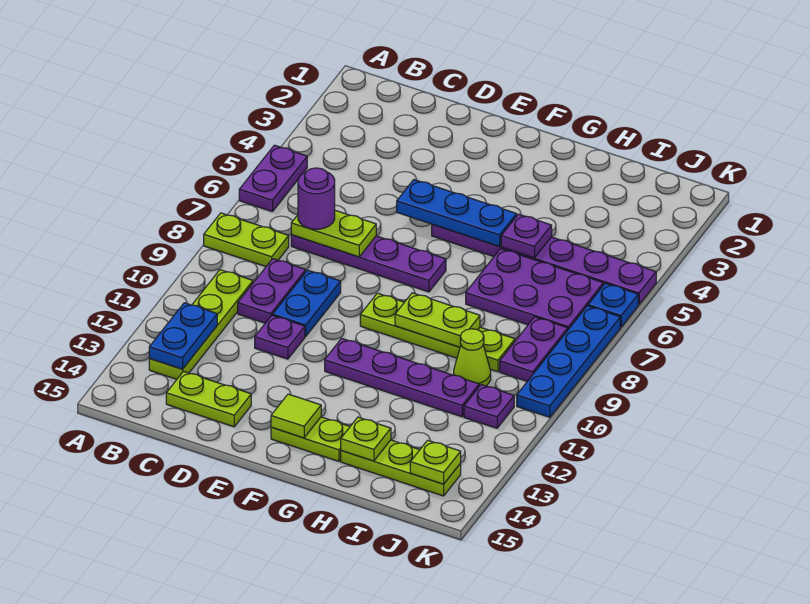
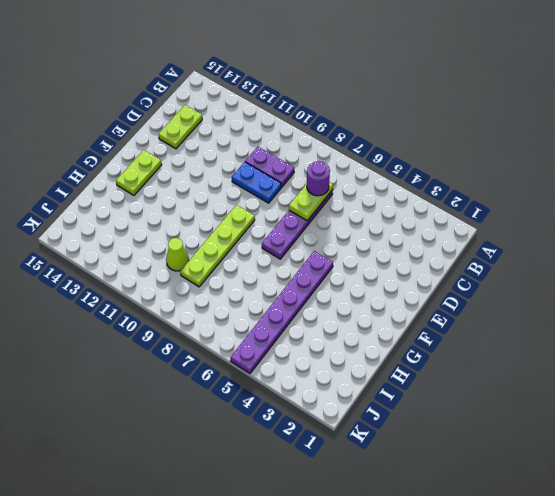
none -> purple 1x2 plate [239,145,307,212]
none -> lime 1x2 plate [204,213,289,266]
none -> lime 1x4 plate [149,270,253,379]

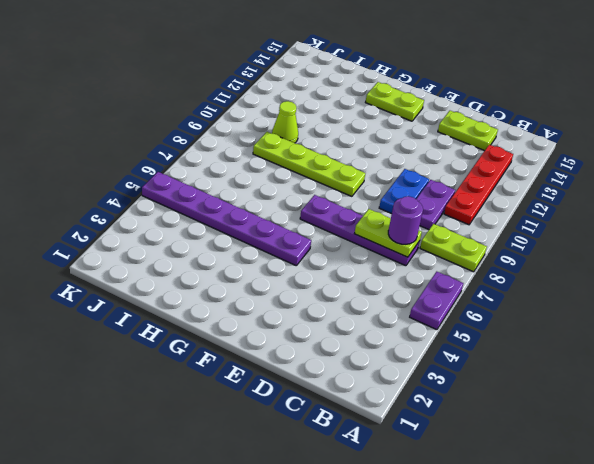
red 1x4 plate [444,145,513,225] -> lime 1x4 plate [149,270,253,379]
none -> purple 1x1 plate [255,315,305,359]
none -> purple 1x4 plate [325,338,479,417]
none -> purple 2x3 plate [466,249,603,329]

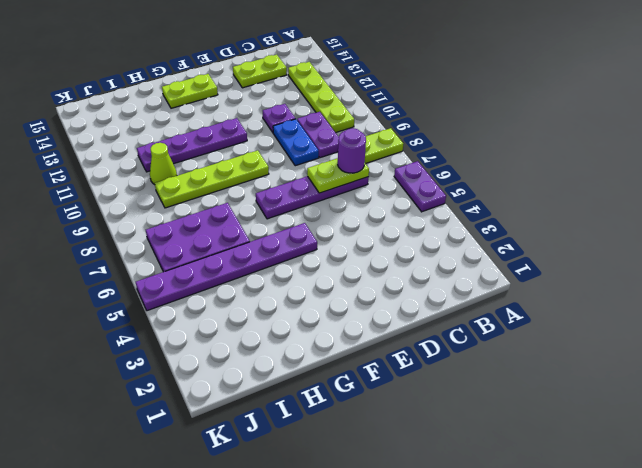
none -> lime 1x3 plate [341,440,461,496]
none -> purple 1x2 plate [500,317,568,381]
none -> purple 1x1 plate [464,385,514,428]

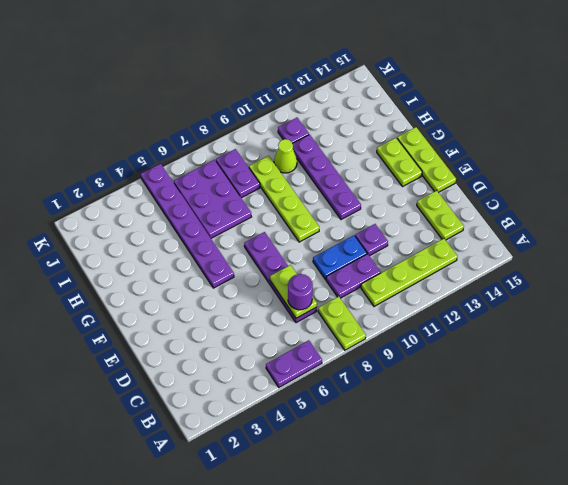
lime 1x3 plate [397,127,456,192] -> lime 1x3 plate moved to [341,440,461,496]
purple 1x2 plate [216,149,260,198] -> purple 1x2 plate turned to [500,317,568,381]
none -> blue 1x1 plate [588,283,638,327]
none -> blue 1x4 plate [517,306,620,417]
none -> blue 1x2 plate [149,303,217,369]

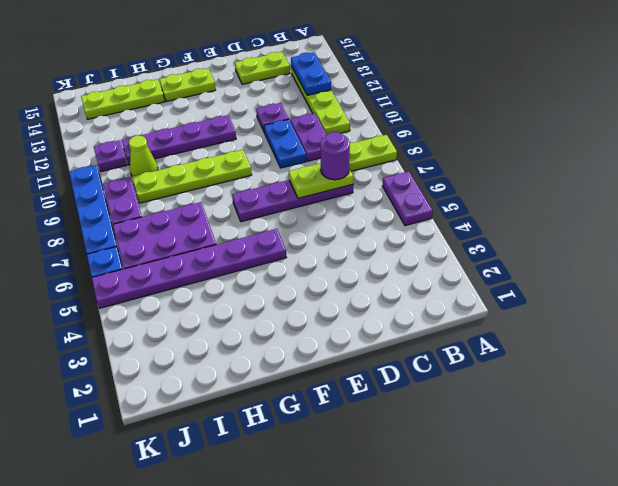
none -> blue 1x3 plate [397,180,517,246]
none -> lime 1x1 tile [271,394,321,438]
none -> lime 1x2 plate [395,293,480,347]

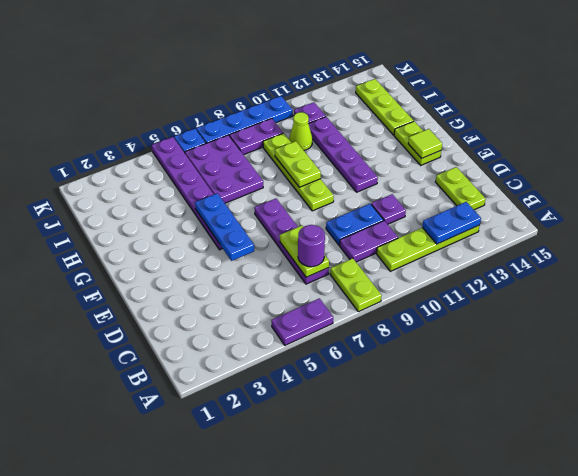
none -> purple 1x1 plate [501,214,552,258]
none -> lime 1x1 plate [341,417,391,461]
none -> lime 1x1 plate [410,440,461,484]

